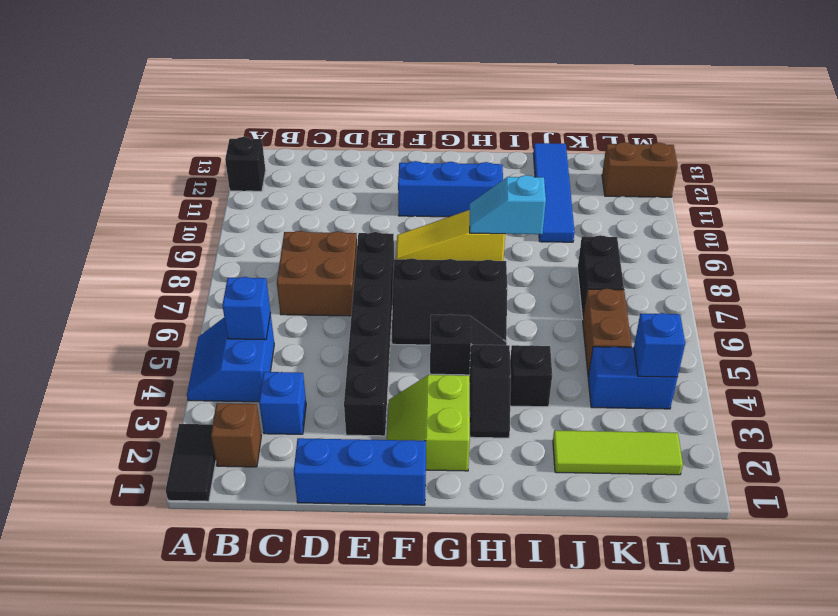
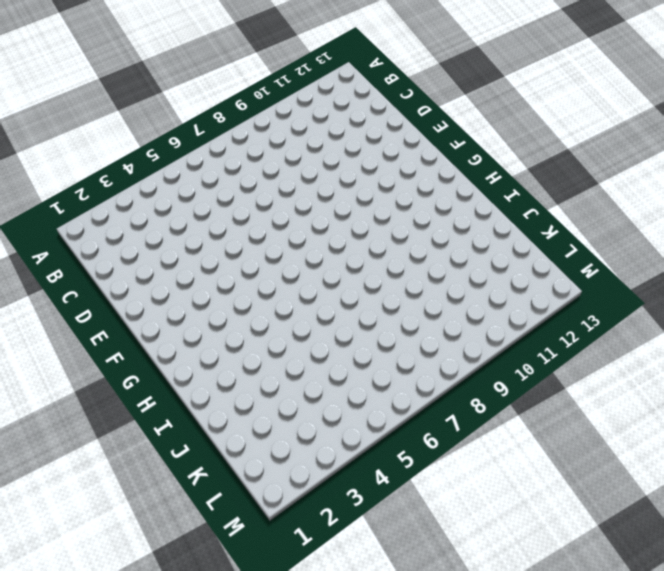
none -> black 1x2 tile [166,424,216,501]
none -> blue 2x2 slope [187,312,274,402]
none -> black 1x1 brick [225,137,266,191]

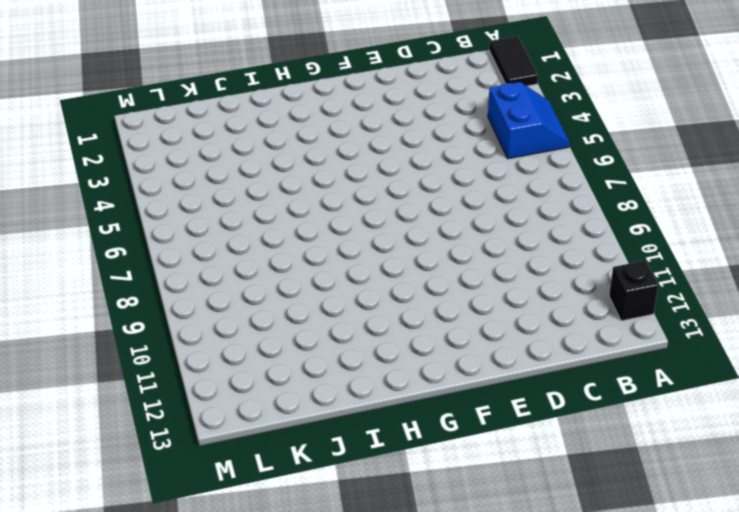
none -> brown 1x1 brick [211,403,262,467]
none -> blue 1x1 brick [259,372,306,434]
none -> brown 2x2 brick [277,231,357,316]

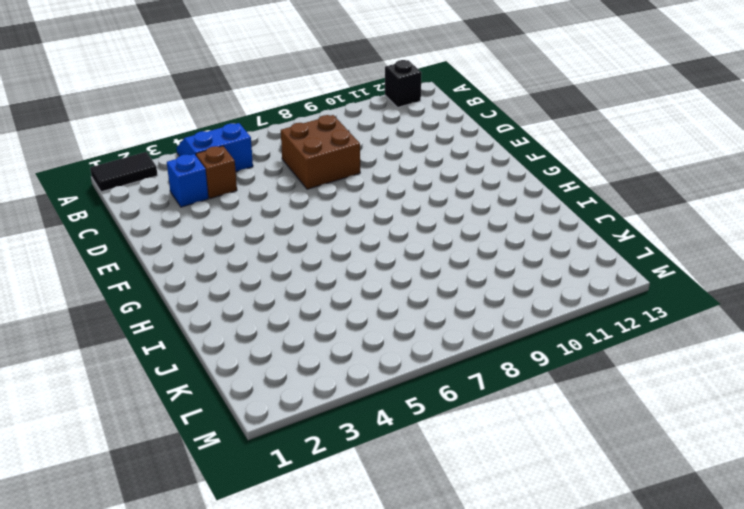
brown 1x1 brick [196,146,237,199] -> brown 1x1 brick moved to [211,403,262,467]
none -> blue 1x3 brick [294,438,426,505]
none -> black 1x6 brick [344,232,394,436]
none -> lime 2x2 slope [387,375,470,471]

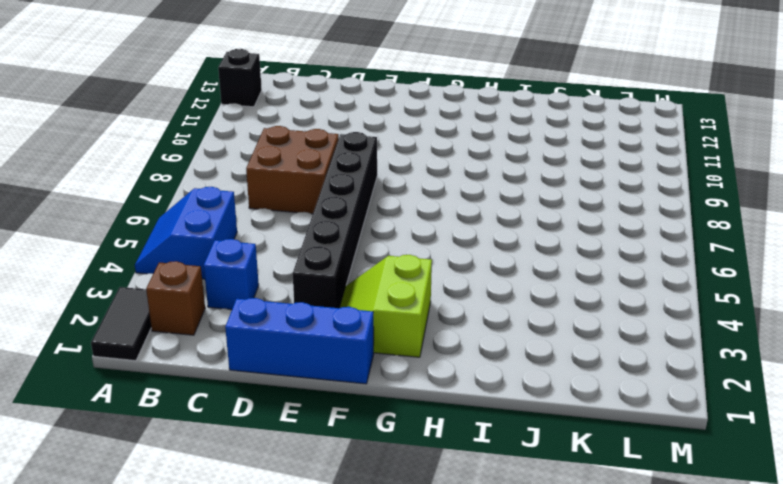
none -> black 2x3 slope [392,258,507,345]
none -> yellow 1x3 slope [396,210,505,261]
none -> blue 1x3 brick [398,161,503,217]

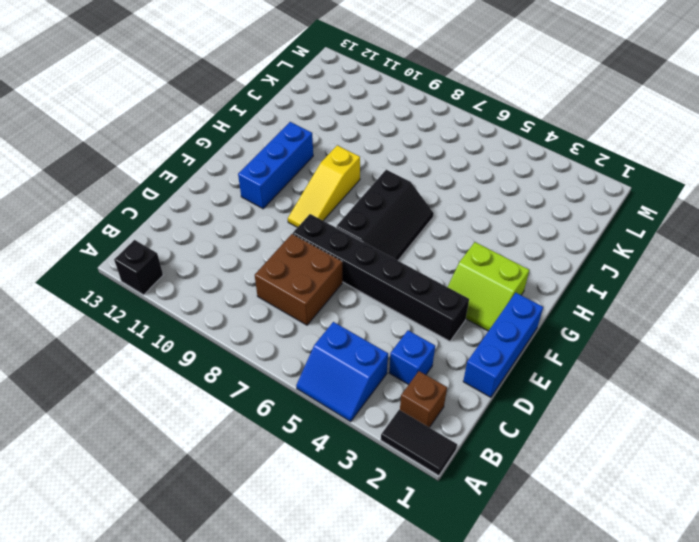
none -> black 1x2 slope [430,314,507,375]
none -> black 1x2 slope [469,345,511,438]
none -> black 1x1 brick [510,345,552,407]

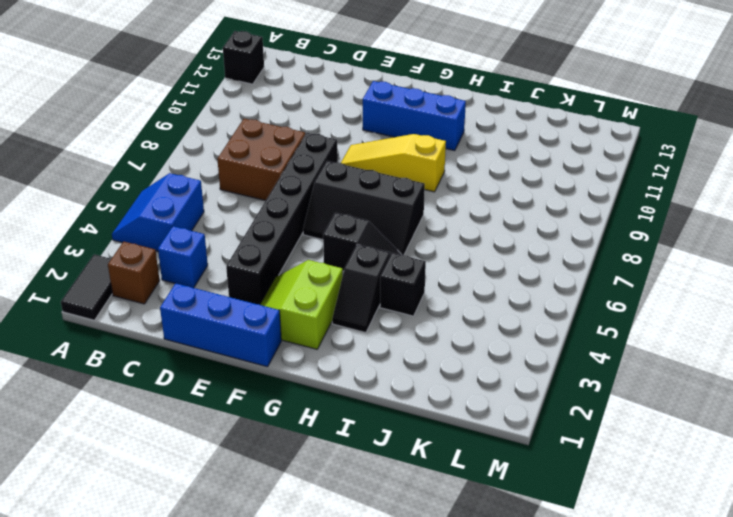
none -> lime 1x3 tile [553,430,683,475]
none -> blue 1x4 tile [533,143,575,242]
none -> blue 1x2 brick [588,347,677,409]

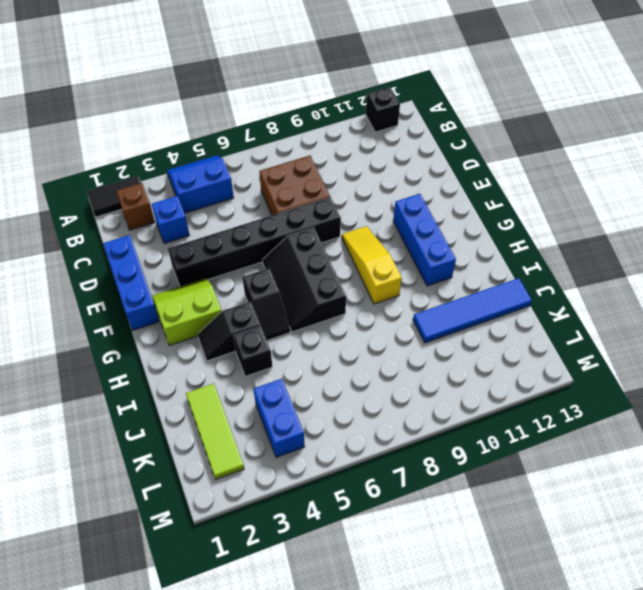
none -> brown 1x2 brick [583,289,632,377]
none -> black 1x2 brick [578,235,624,319]
none -> brown 1x2 brick [602,142,678,197]

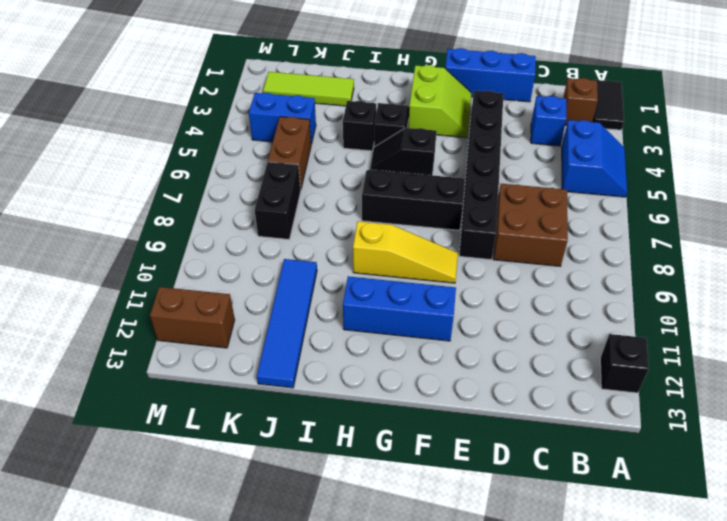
none -> blue 1x1 brick [222,277,270,340]
none -> cyan 1x2 slope [470,175,546,234]
none -> blue 1x1 brick [634,313,685,377]

